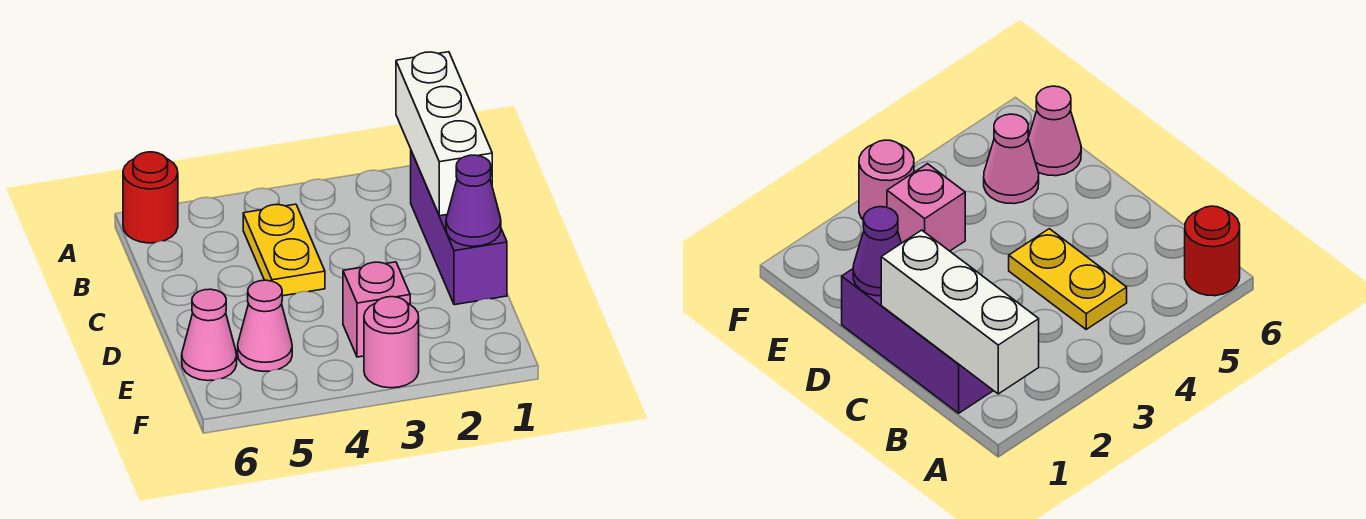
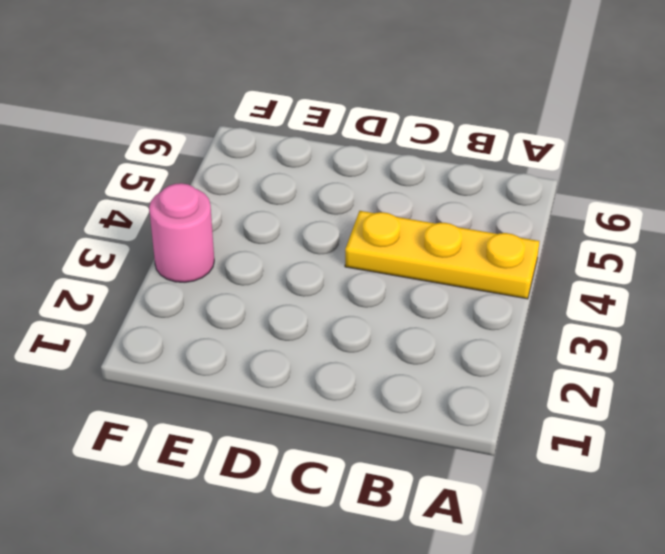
yellow 1x3 plate [345,211,539,299] -> yellow 1x2 plate [243,204,325,296]
none -> red 1x1 round brick [123,152,178,243]
none -> purple 1x3 brick [411,151,507,305]

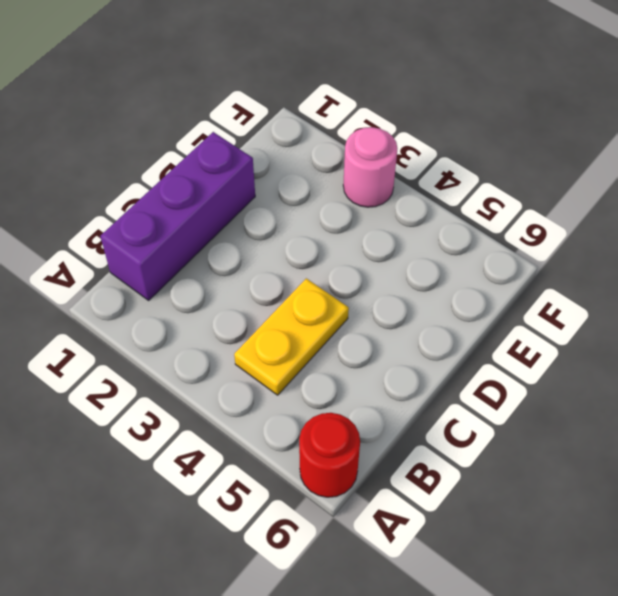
none -> pink 1x1 brick [343,262,410,357]
none -> pink 1x1 cone [238,280,292,371]

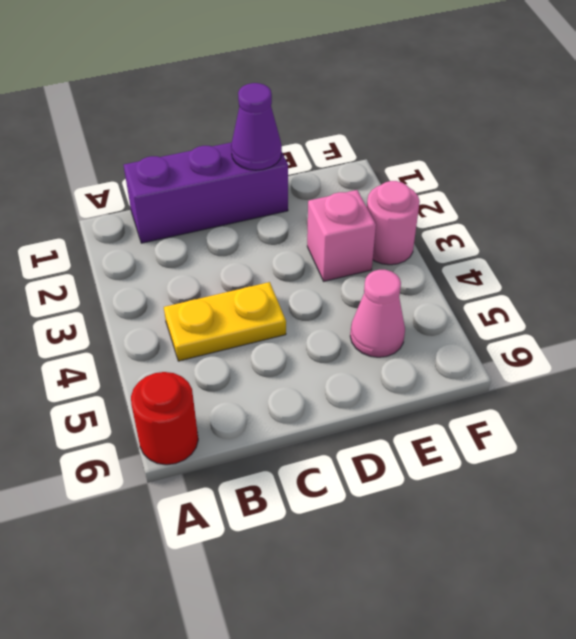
none -> pink 1x1 cone [182,289,237,381]
none -> white 1x3 brick [396,52,492,216]

